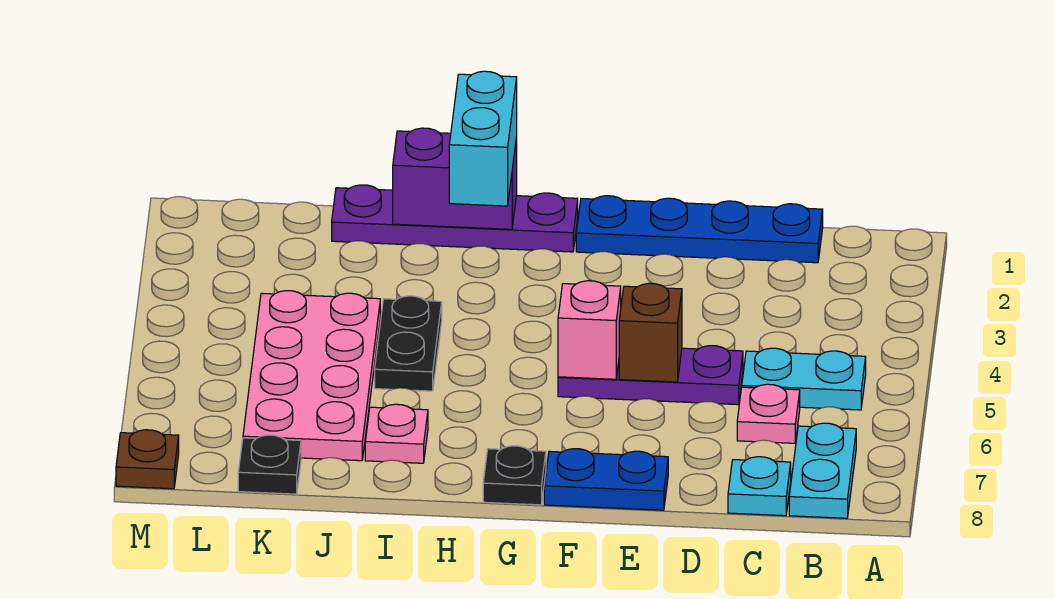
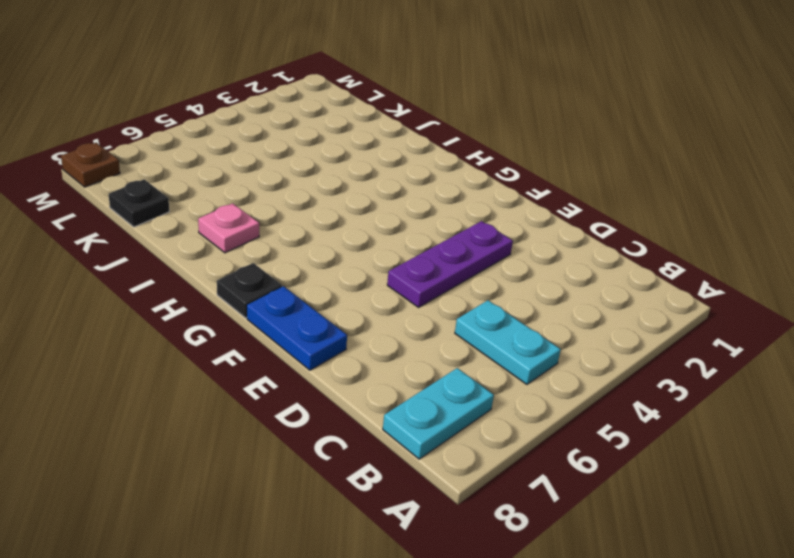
purple 1x3 plate [387,221,513,307] -> purple 1x3 plate turned to [558,346,743,405]
none -> blue 1x4 plate [576,196,823,263]
none -> pink 1x1 plate [737,384,800,443]
none -> cyan 1x1 plate [728,457,791,516]

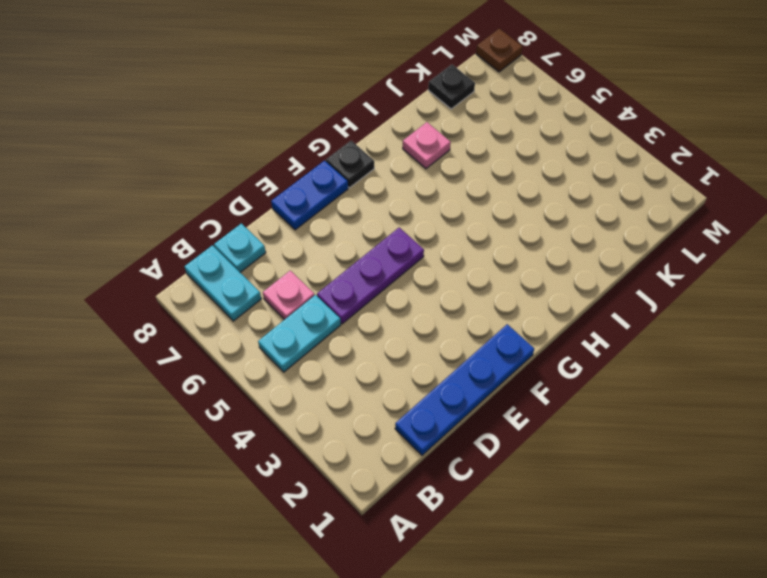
none -> purple 1x4 plate [332,185,578,252]
none -> black 1x2 plate [375,296,442,391]
none -> pink 2x4 plate [243,291,380,461]

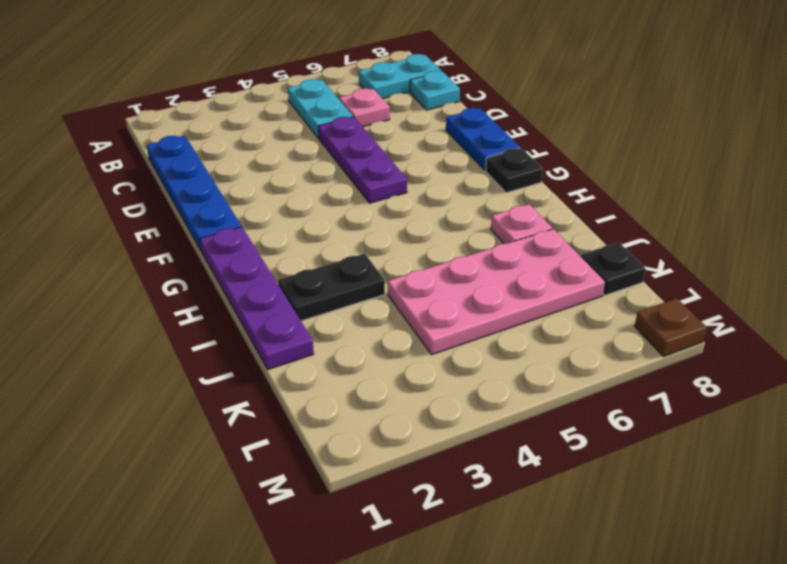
black 1x2 plate [278,254,385,321] -> black 1x2 plate moved to [375,296,442,391]
none -> brown 1x1 brick [619,283,682,382]
none -> pink 1x1 brick [558,281,621,379]
none -> purple 1x2 brick [393,128,517,229]

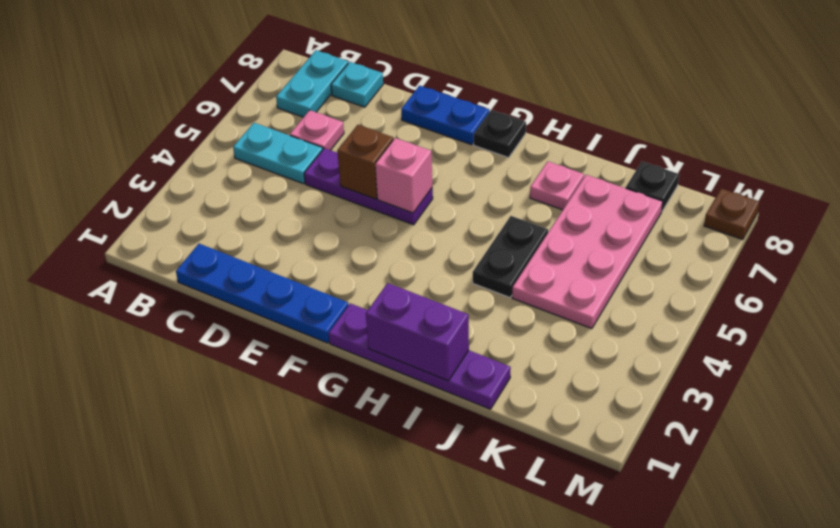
none -> cyan 1x2 brick [449,71,517,206]

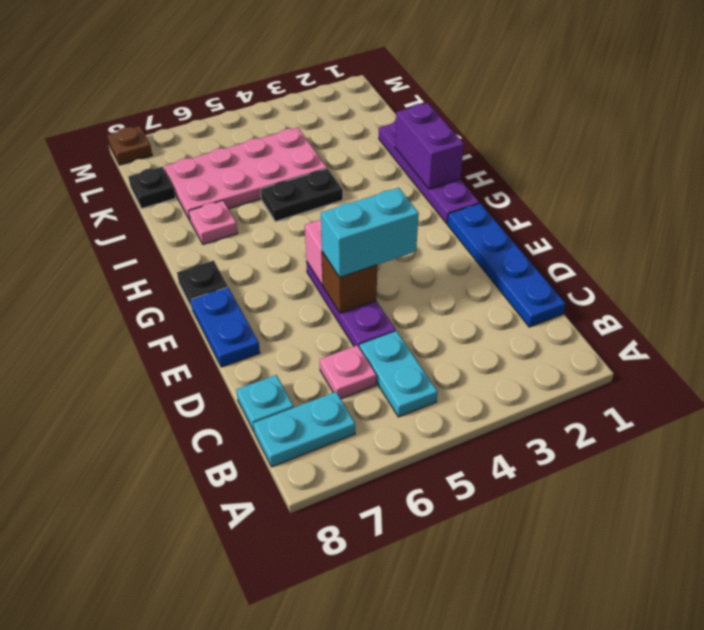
cyan 1x2 brick [321,188,419,277] -> cyan 1x2 brick moved to [449,71,517,206]

